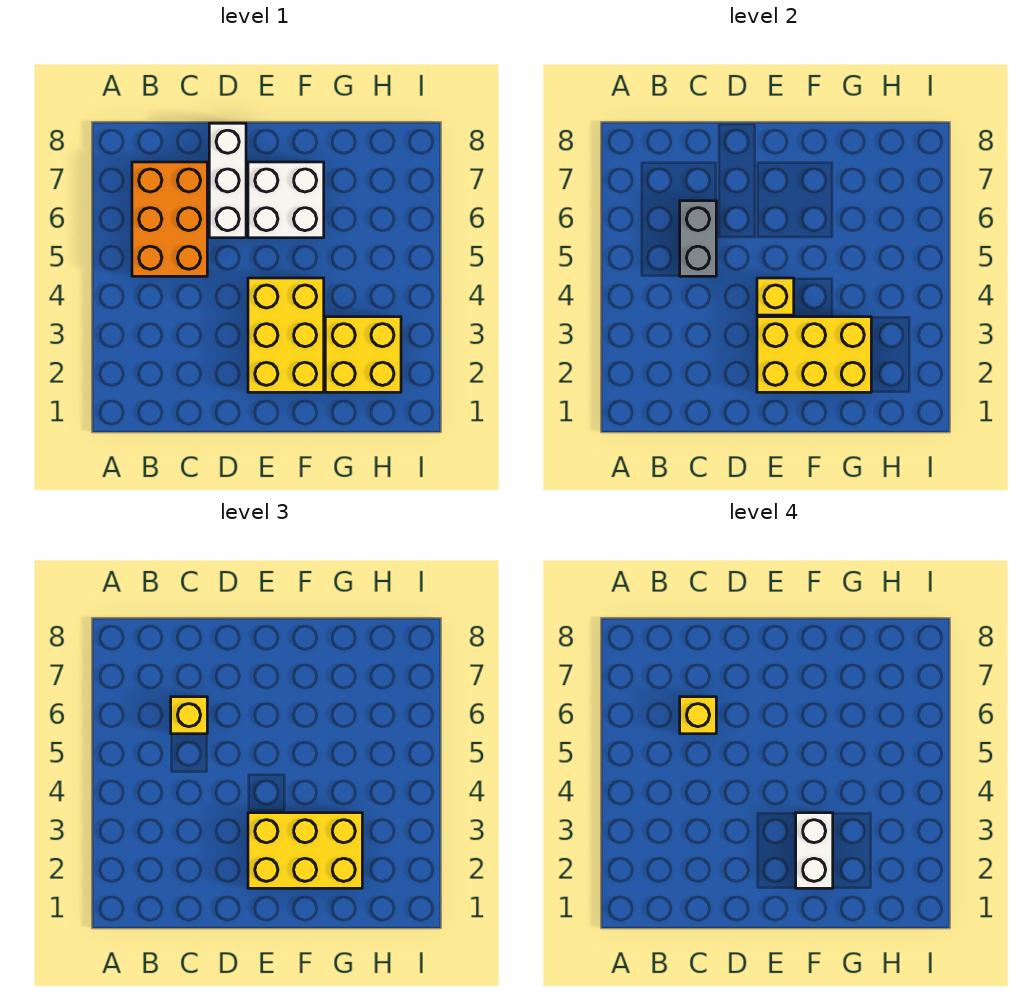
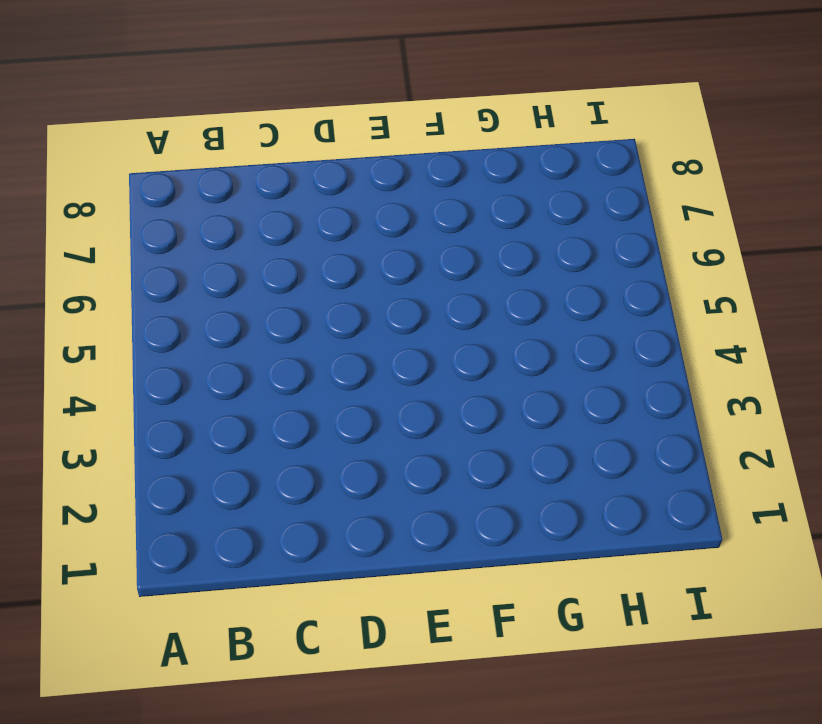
none -> orange 2x3 brick [132,162,207,276]
none -> white 1x3 brick [209,123,246,238]
none -> yellow 2x3 brick [248,278,324,392]

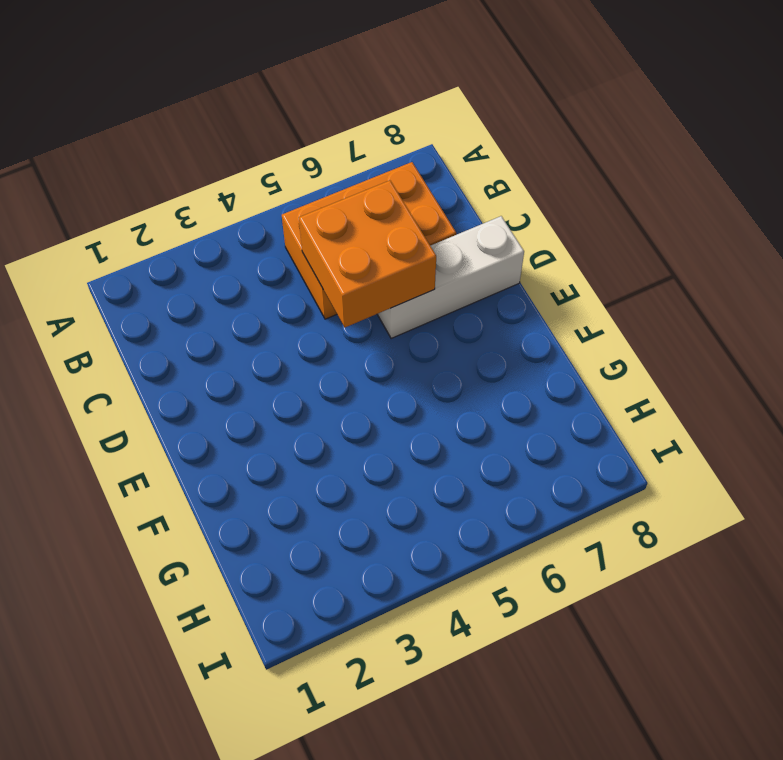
orange 2x2 brick [299,181,436,327] -> grey 1x2 brick [680,201,716,276]
none -> yellow 2x3 brick [248,278,324,392]
none -> white 2x2 brick [248,162,324,238]
none -> yellow 2x2 brick [325,317,401,392]

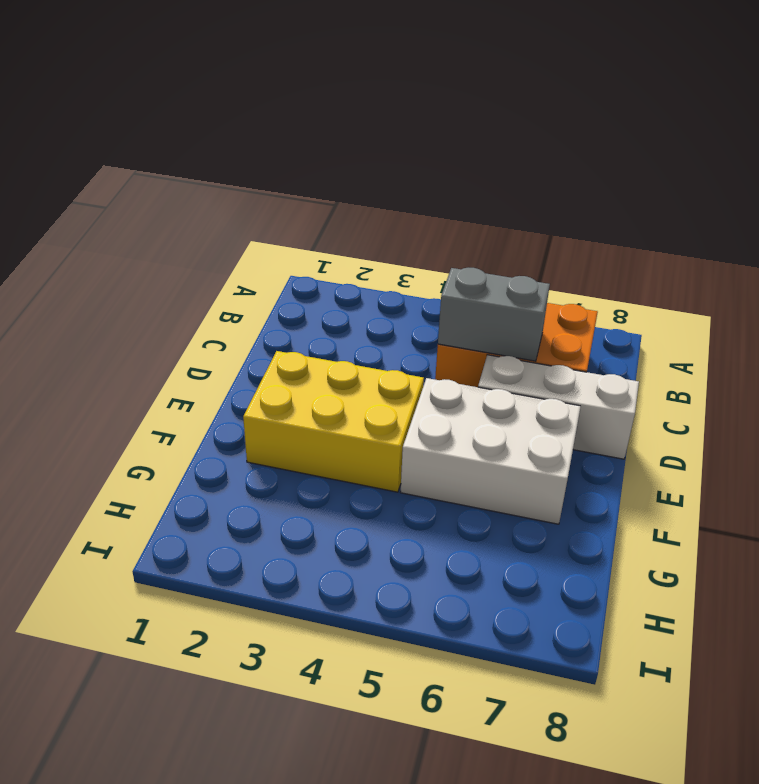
white 2x3 brick [401,378,581,524] -> white 2x2 brick [248,162,324,238]
none -> yellow 2x2 brick [325,317,401,392]
none -> yellow 2x3 brick [757,317,871,392]
none -> yellow 1x1 brick [757,278,794,315]

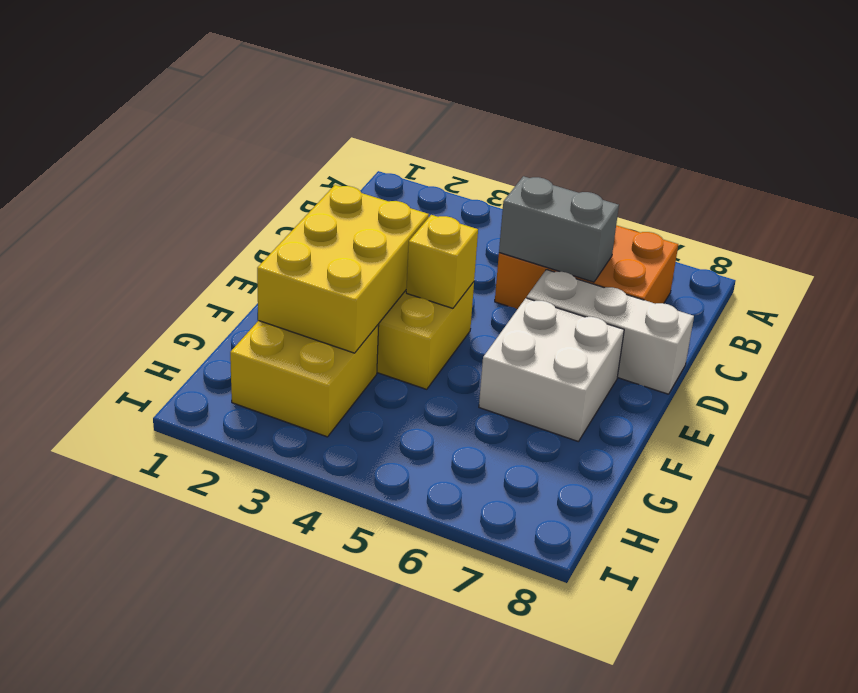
none -> yellow 1x1 brick [171,697,207,734]
none -> yellow 2x3 brick [248,813,362,888]
none -> yellow 1x1 brick [680,697,716,734]

